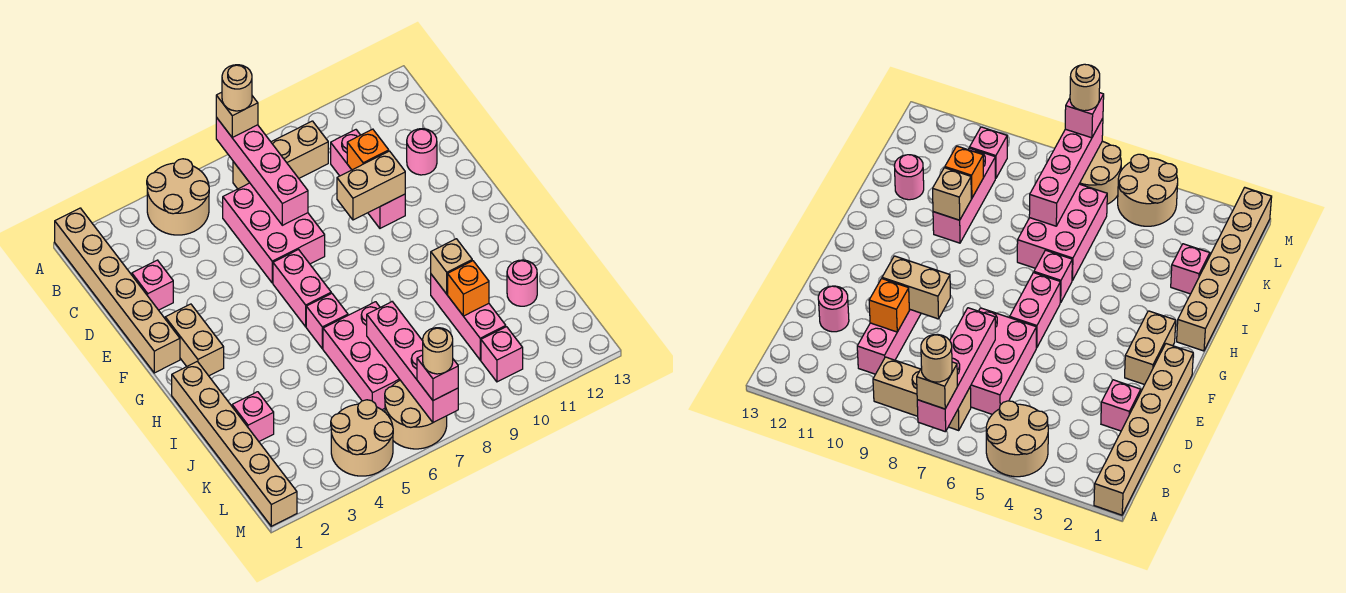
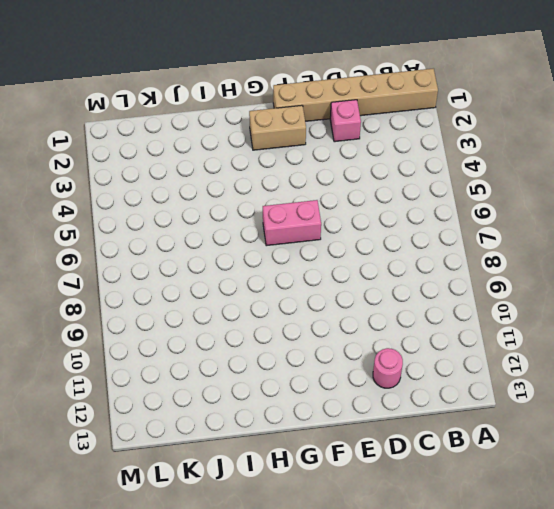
none -> tan 2x2 round brick [147,159,209,235]
none -> tan 1x3 brick [233,121,328,189]
none -> pink 2x3 brick [223,183,325,283]

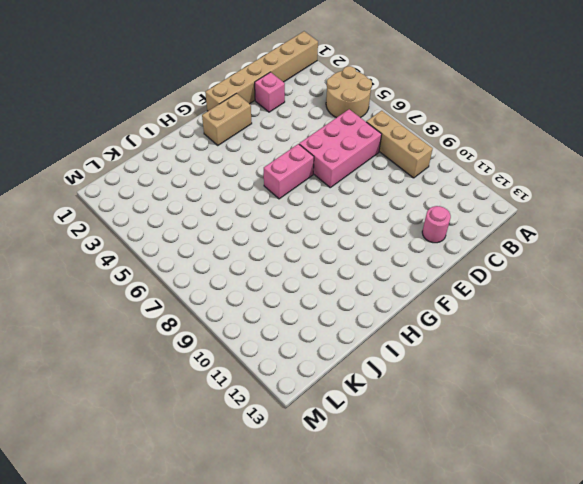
none -> pink 1x3 brick [331,130,405,228]
none -> tan 1x6 brick [172,361,297,526]
none -> pink 1x1 brick [306,293,348,349]

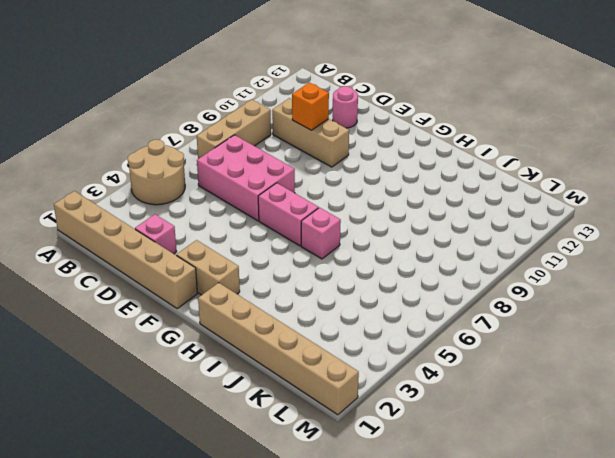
tan 1x3 brick [272,98,349,167] -> pink 1x3 brick [331,130,405,228]
none -> pink 2x3 brick [323,302,400,410]
none -> pink 1x3 brick [431,274,506,360]
none -> pink 1x1 brick [232,392,274,441]

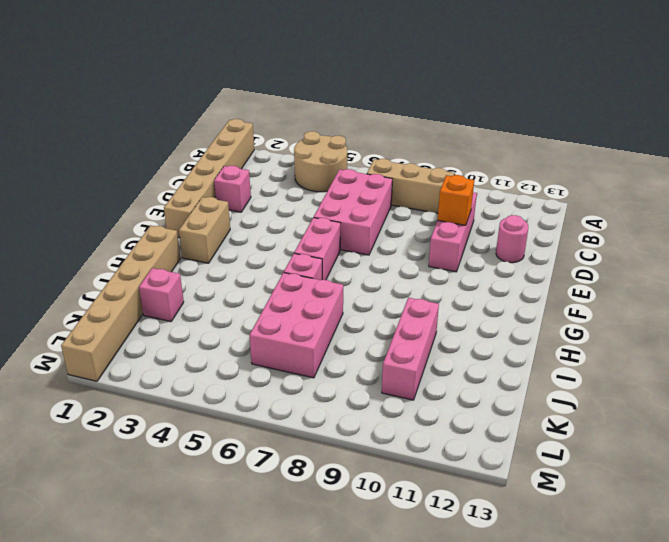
none -> pink 1x1 round brick [507,260,537,306]
none -> tan 2x2 round brick [331,400,393,476]
none -> tan 2x2 round brick [385,380,447,449]

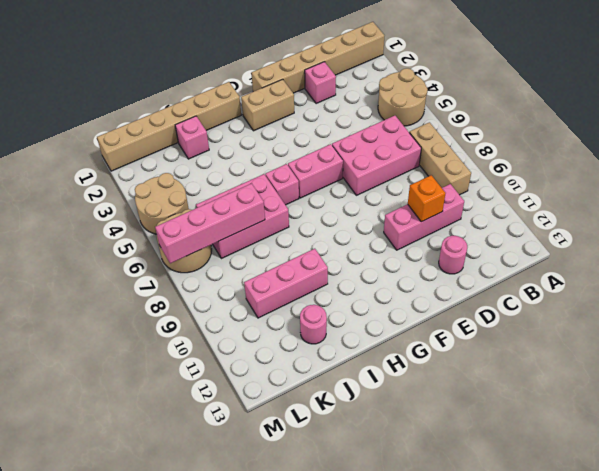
none -> pink 1x1 brick [481,327,523,382]
none -> pink 1x4 brick [216,117,308,225]
none -> tan 1x2 brick [337,151,405,220]

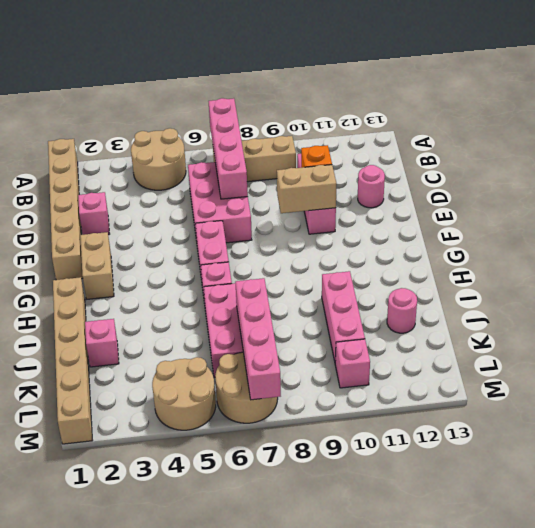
none -> tan 1x1 brick [431,239,472,294]
none -> orange 1x1 brick [448,261,489,316]
none -> tan 1x1 brick [216,92,258,137]

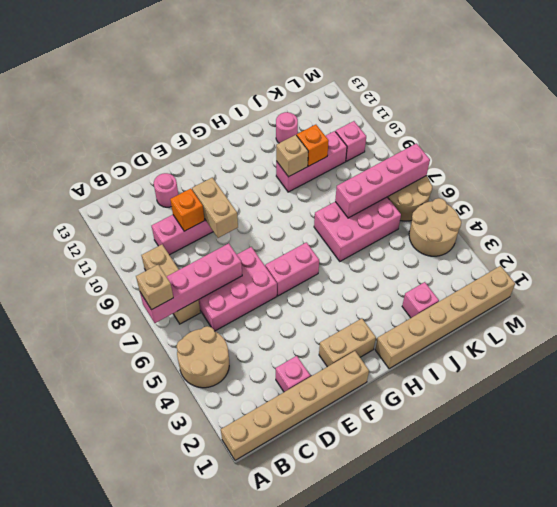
none -> pink 1x1 brick [306,293,348,349]
none -> pink 1x1 brick [417,355,458,400]
none -> tan 1x1 round brick [222,65,252,111]

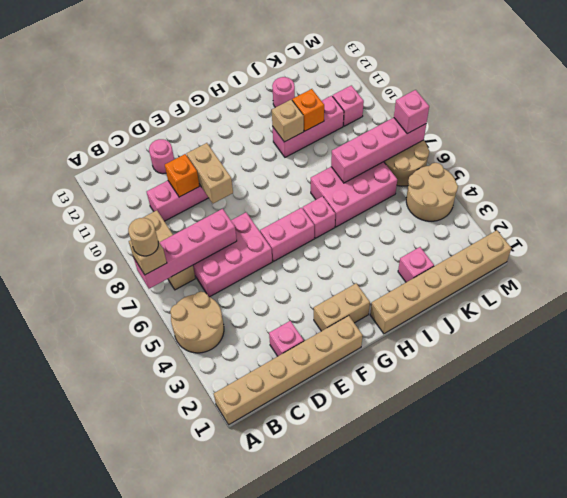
none -> tan 1x1 round brick [423,328,453,374]

